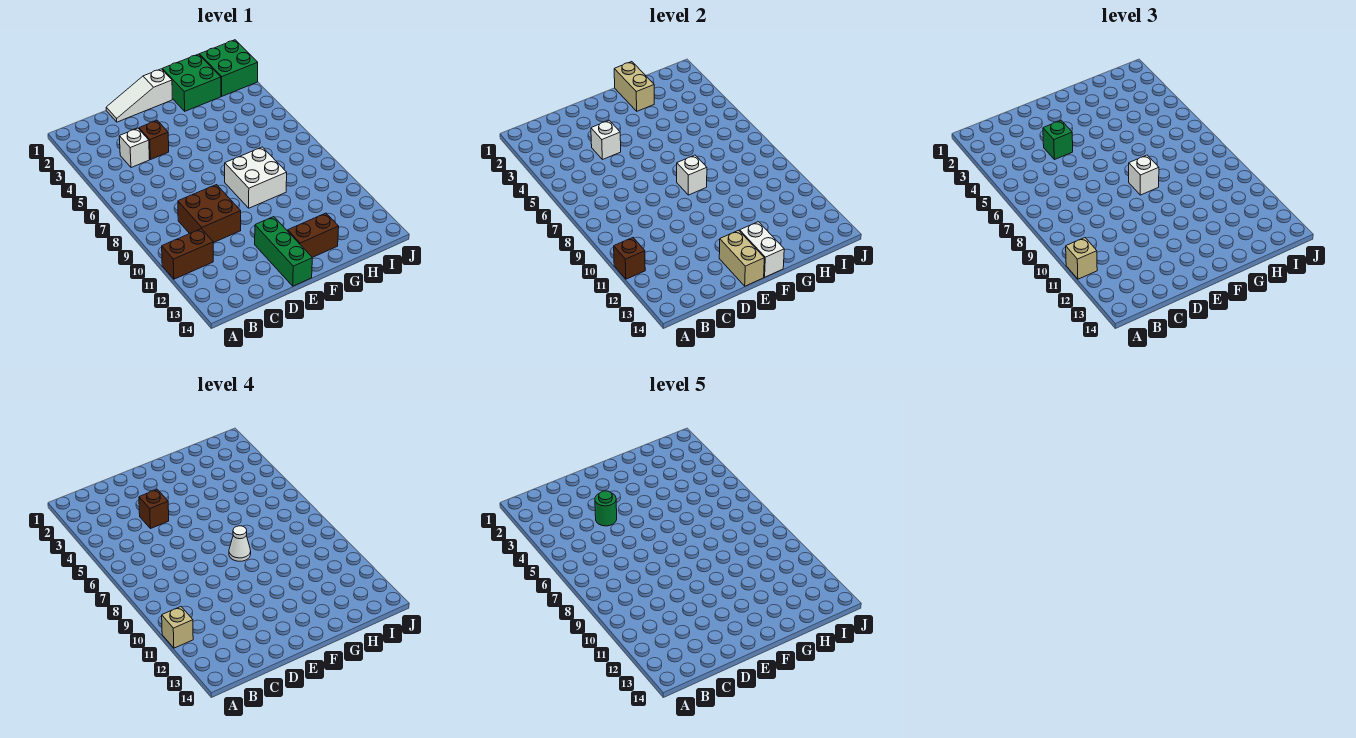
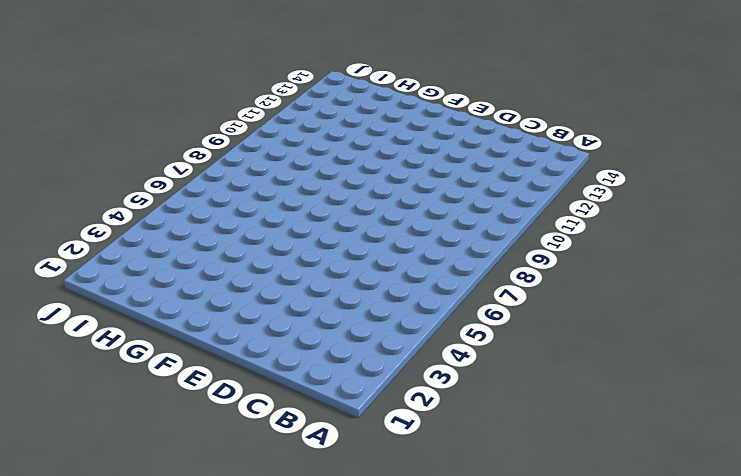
none -> brown 1x2 brick [162,229,213,279]
none -> white 1x1 brick [119,128,150,168]
none -> brown 2x2 brick [178,185,241,243]

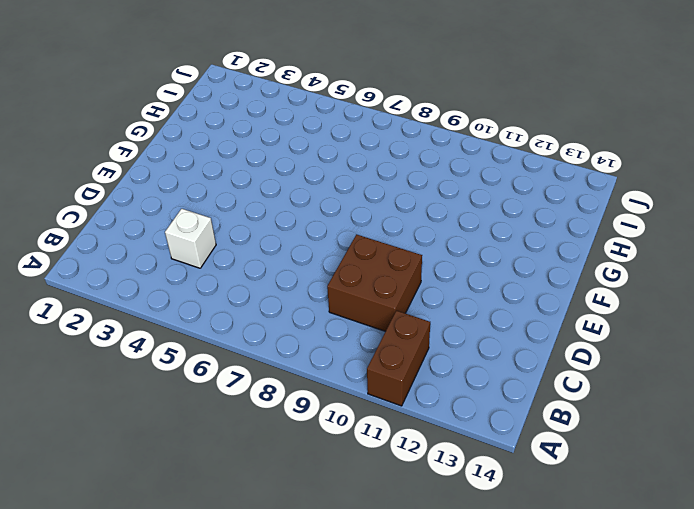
none -> white 1x3 slope [106,69,172,122]
none -> brown 1x1 brick [139,120,169,160]
none -> green 1x3 brick [255,217,312,286]

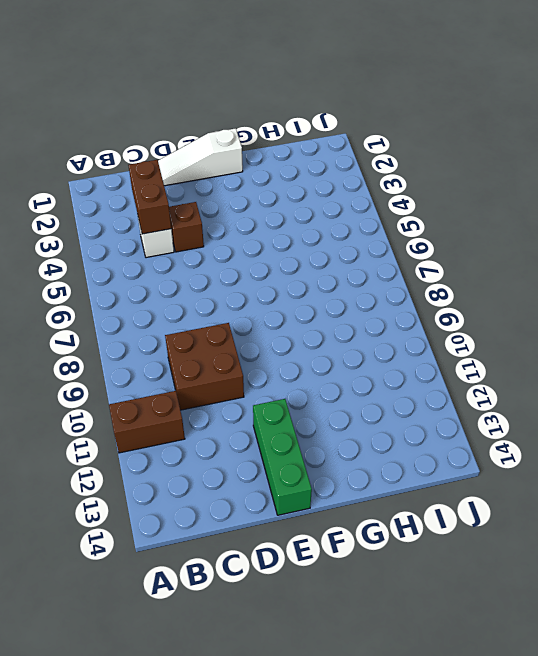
brown 1x2 brick [128,160,171,234] -> brown 1x2 brick turned to [288,213,339,257]
none -> white 2x2 brick [225,147,287,208]
none -> green 2x2 brick [162,54,221,111]
none -> green 2x2 brick [199,40,258,96]

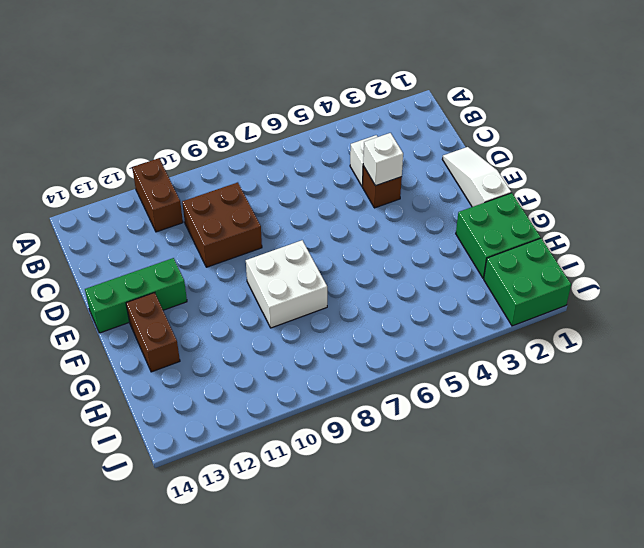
none -> brown 1x1 brick [614,238,645,279]
none -> tan 1x2 brick [719,230,764,286]
none -> white 1x1 brick [677,155,707,195]

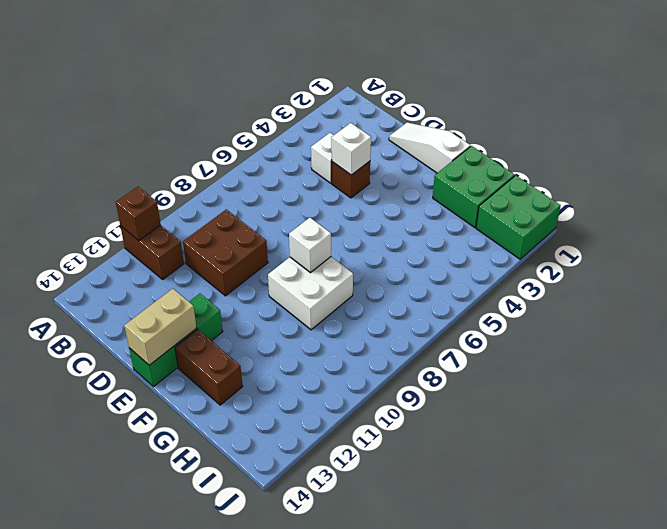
none -> white 1x2 brick [740,222,784,277]
none -> tan 1x2 brick [614,62,654,111]
none -> tan 1x1 brick [1066,238,1097,279]

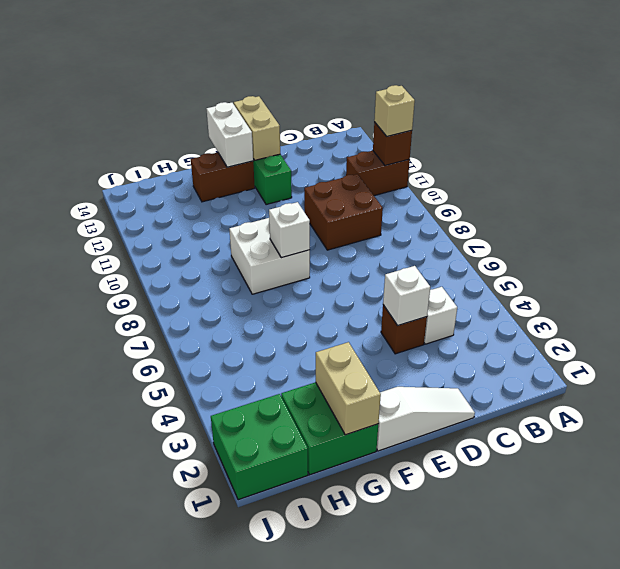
none -> green 1x1 brick [1043,120,1073,160]
none -> white 1x1 brick [1129,155,1159,195]
none -> tan 1x1 brick [162,607,193,648]

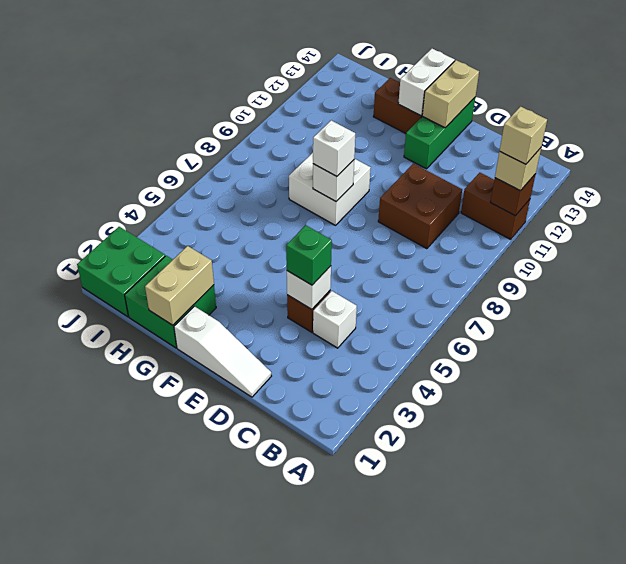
none -> brown 1x1 brick [139,489,169,529]
none -> white 1x1 cone [229,526,251,561]
none -> green 1x1 round brick [595,491,617,526]

